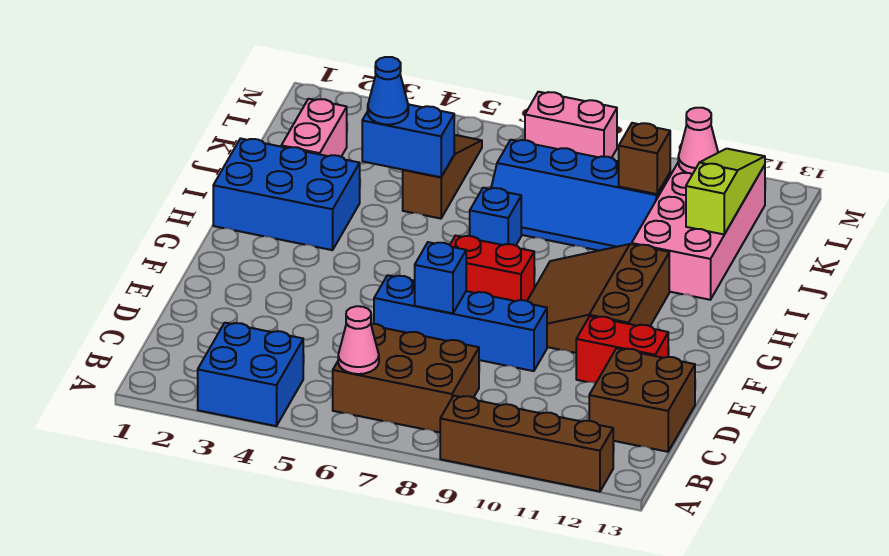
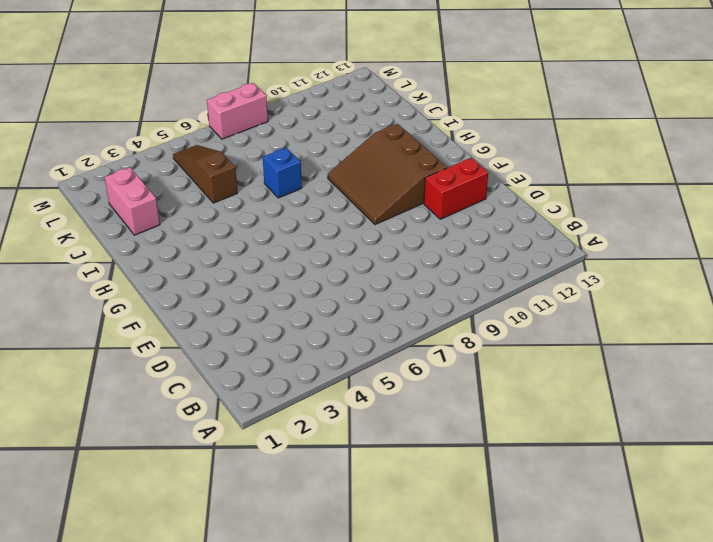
none -> blue 2x2 brick [198,323,303,426]
none -> brown 1x4 brick [440,396,613,492]
none -> brown 2x3 brick [333,324,479,432]

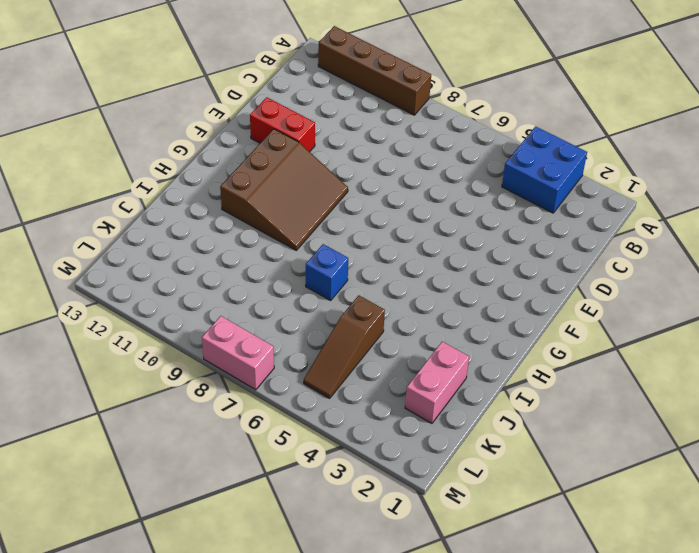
none -> brown 2x3 brick [333,324,479,432]
none -> brown 2x2 brick [589,348,695,452]
none -> blue 1x4 brick [374,275,547,371]

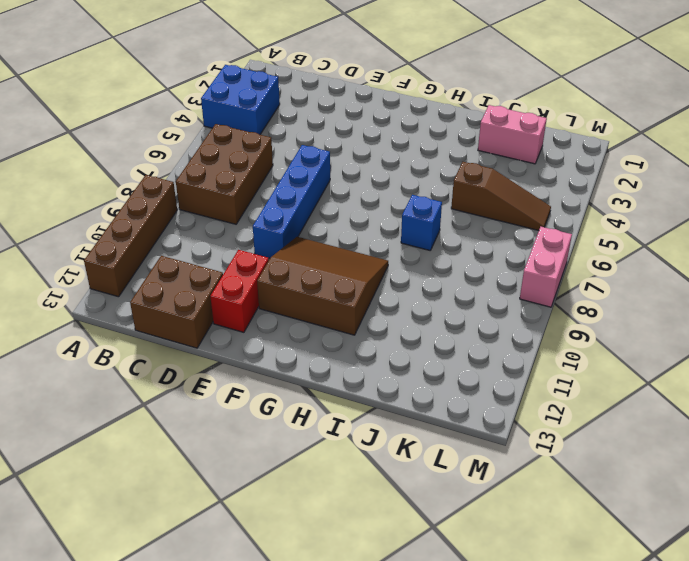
none -> red 1x2 brick [450,236,534,301]
none -> blue 2x3 brick [213,139,360,250]
none -> pink 2x4 brick [632,163,765,300]

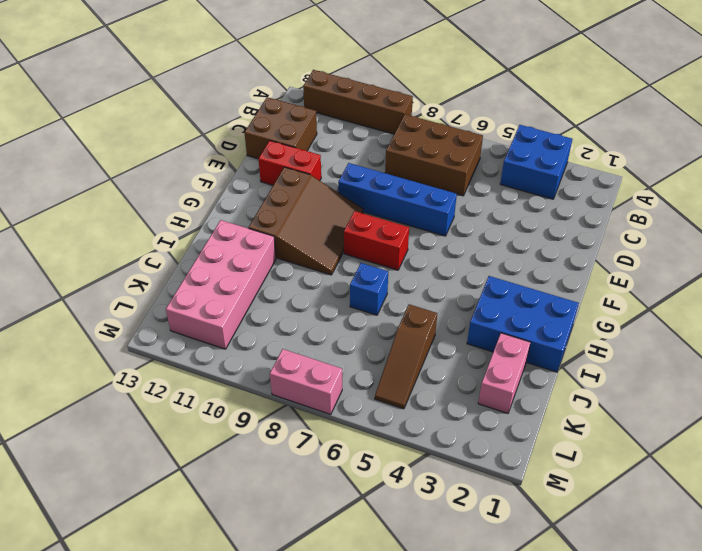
none -> blue 2x4 slope [491,140,670,251]
none -> pink 1x1 cone [338,306,379,374]
none -> blue 1x1 brick [415,242,466,313]

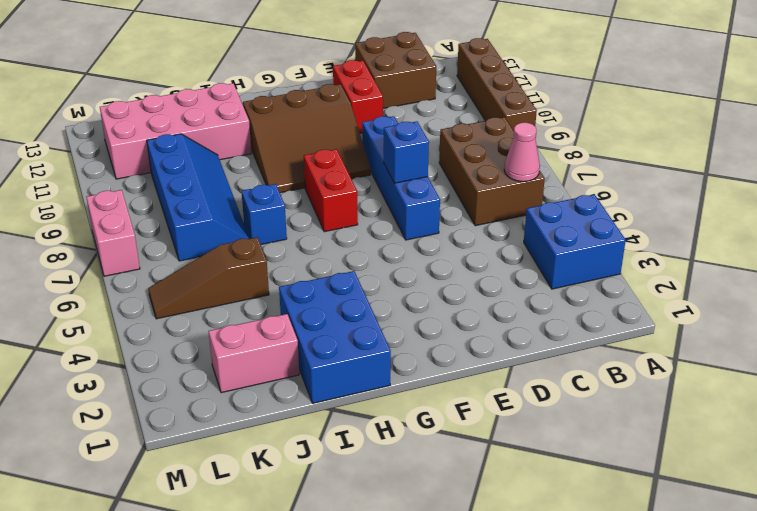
none -> blue 1x2 brick [362,104,454,177]
none -> lime 1x3 slope [686,149,765,234]
none -> brown 1x1 brick [619,123,670,194]

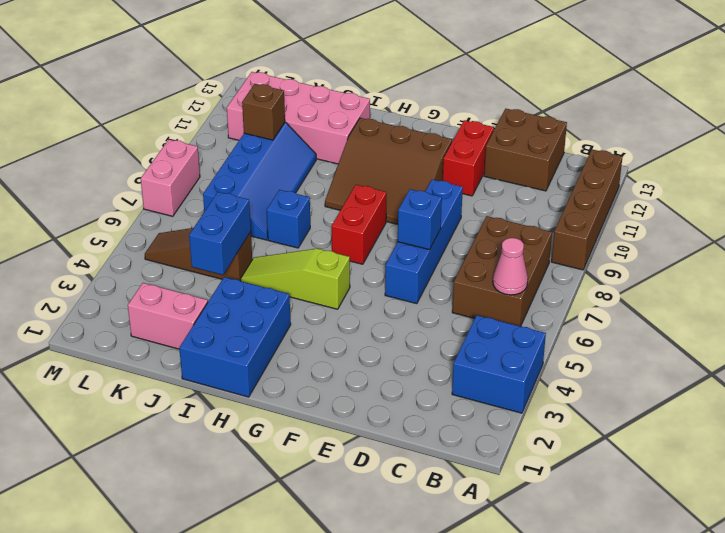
lime 1x3 slope [241,249,350,309] -> lime 1x3 slope moved to [686,149,765,234]
none -> pink 1x1 cone [678,108,718,174]
none -> blue 1x1 cone [368,57,408,125]

